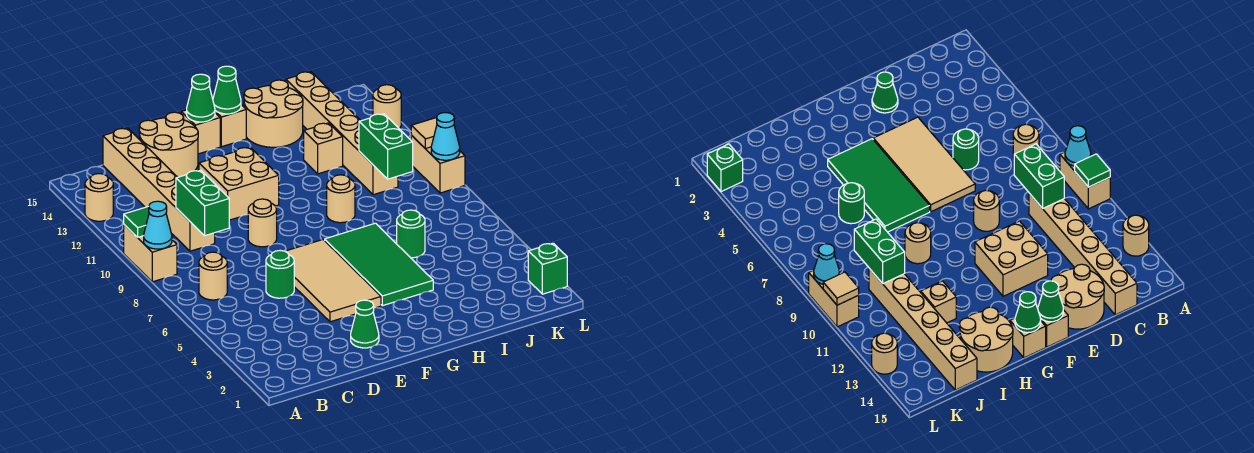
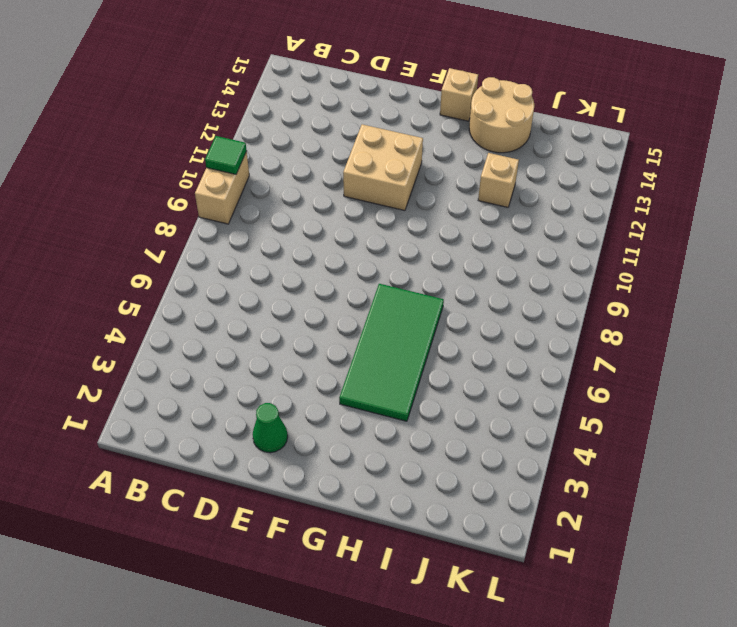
none -> tan 1x1 round brick [85,174,113,221]
none -> tan 1x1 round brick [199,252,227,300]
none -> tan 1x6 brick [103,128,215,251]

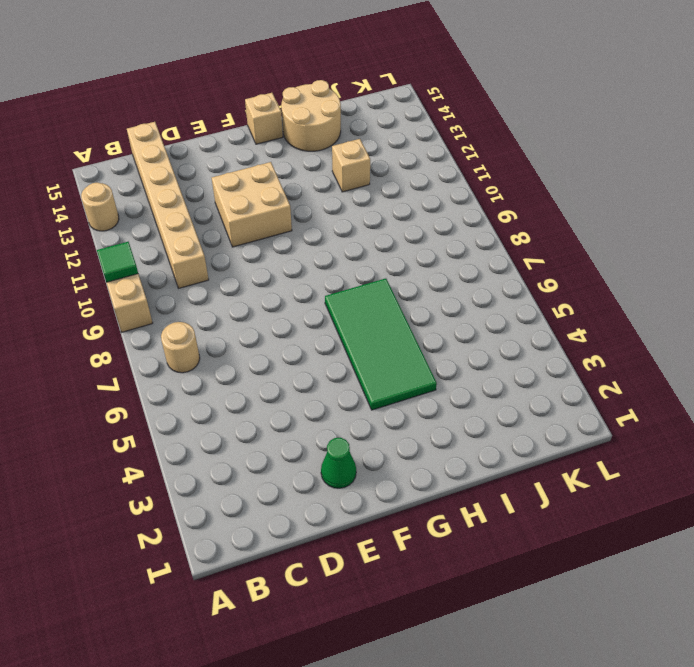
none -> green 1x1 round brick [266,250,294,298]
none -> tan 2x2 round brick [139,112,198,177]
none -> tan 2x4 tile [285,240,381,322]

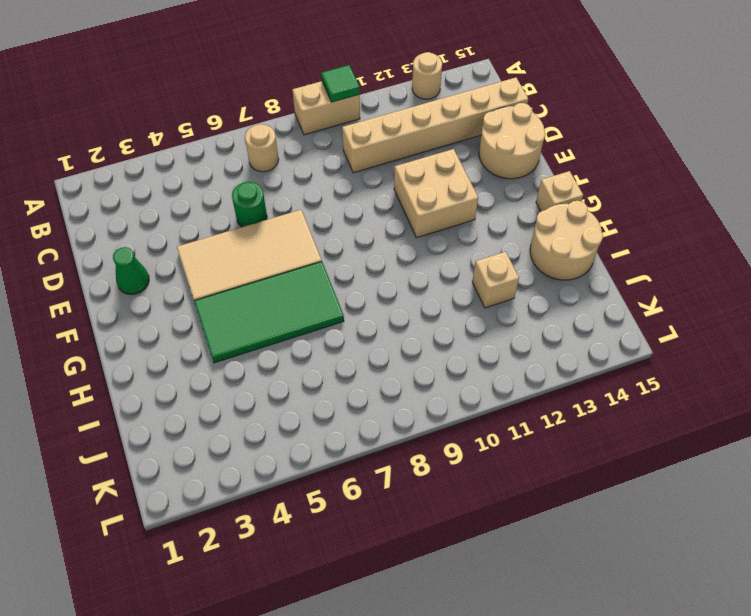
none -> tan 1x1 round brick [248,199,277,247]
none -> tan 1x1 brick [181,110,220,154]
none -> tan 1x1 round brick [327,175,355,223]

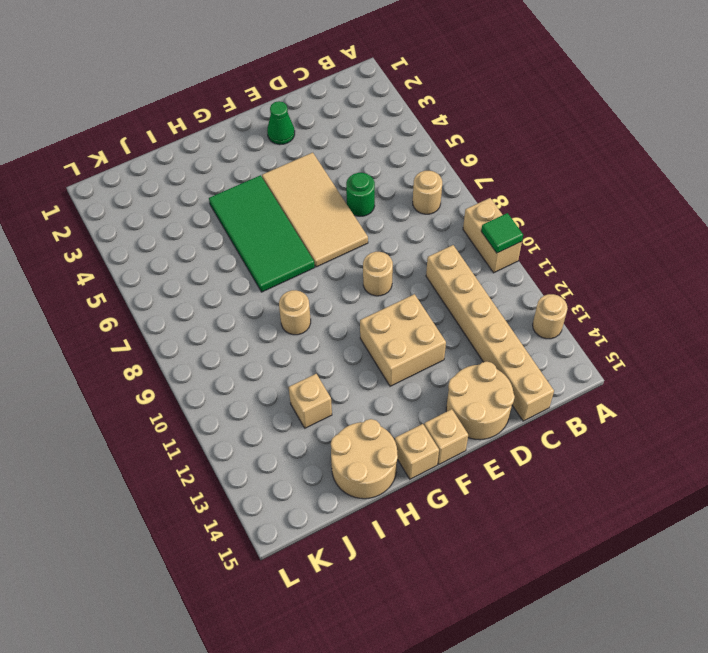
none -> green 1x1 round brick [397,210,425,258]
none -> tan 1x6 brick [286,72,398,195]
none -> green 1x1 brick [528,243,567,294]

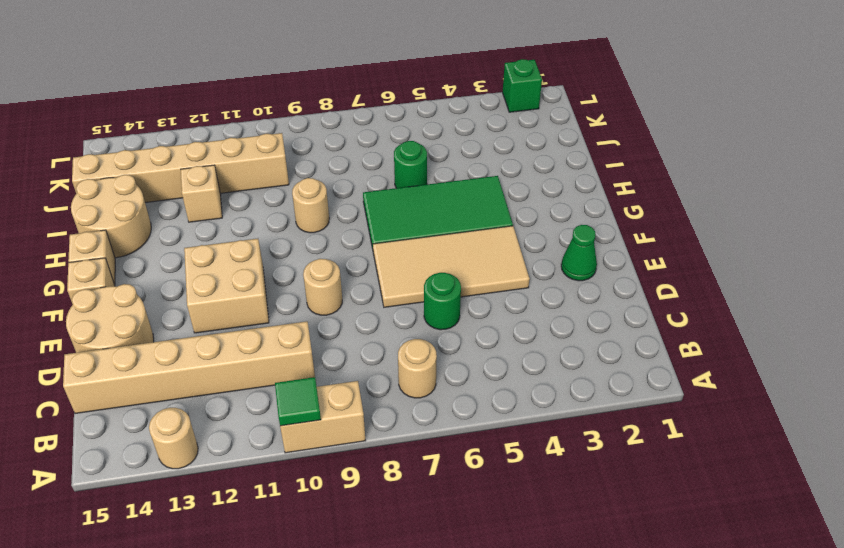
none -> tan 1x2 brick [411,136,465,193]
none -> tan 1x1 round brick [373,85,401,128]
none -> cyan 1x1 cone [144,201,172,249]

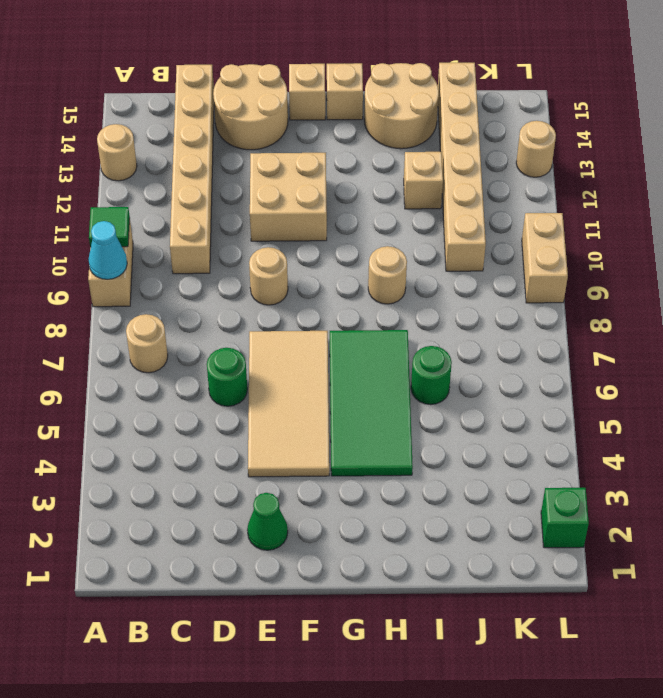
none -> green 1x2 brick [176,170,229,236]
none -> green 1x1 cone [187,74,215,122]
none -> green 1x1 cone [213,66,241,114]

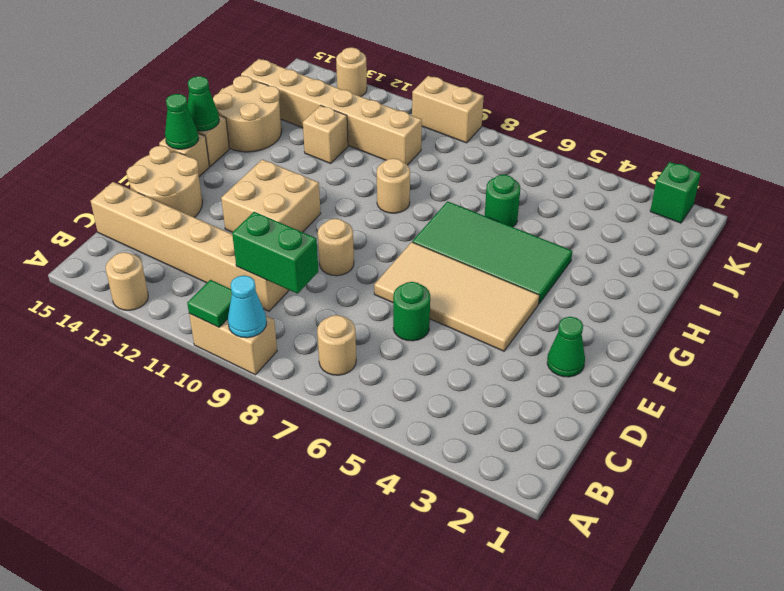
none -> green 1x2 brick [359,114,413,179]
none -> cyan 1x1 cone [431,113,460,160]
none -> tan 1x1 tile [411,118,437,149]

